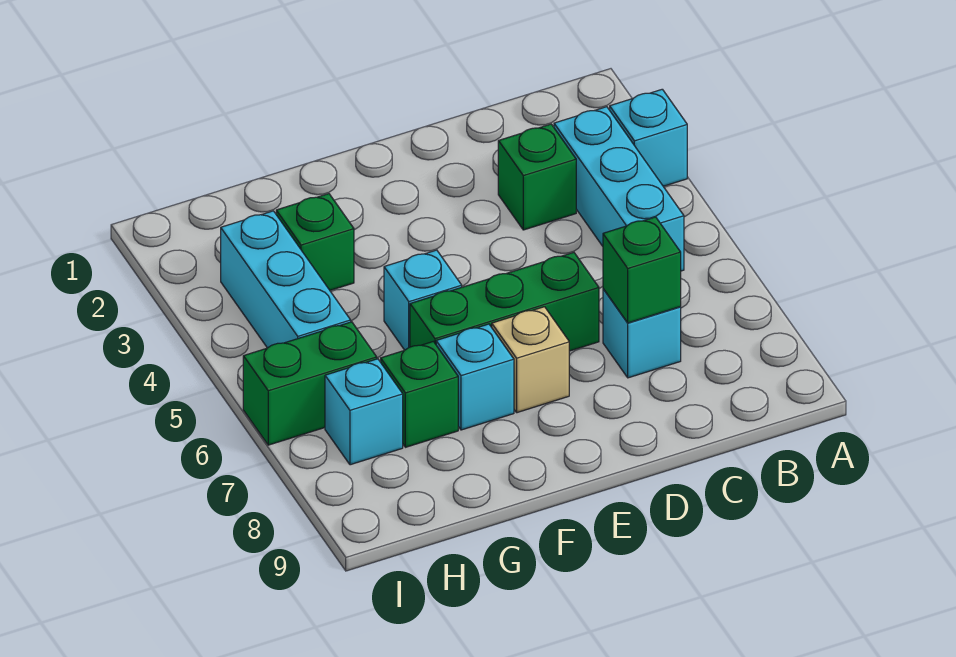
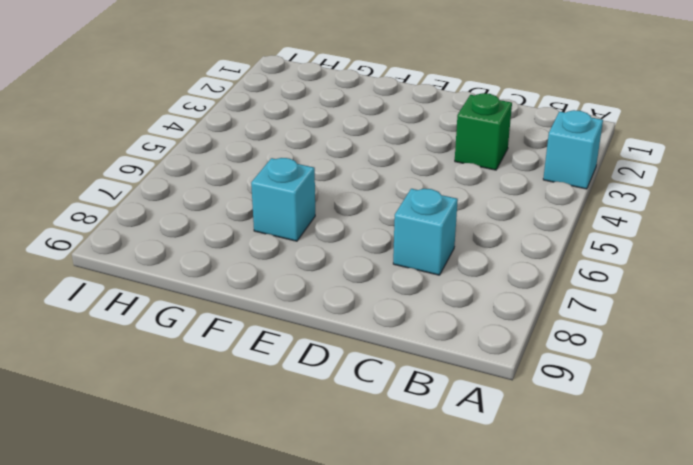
none -> cyan 1x3 brick [554,107,684,271]
none -> green 1x3 brick [410,252,599,351]
none -> tan 1x1 brick [492,307,569,413]

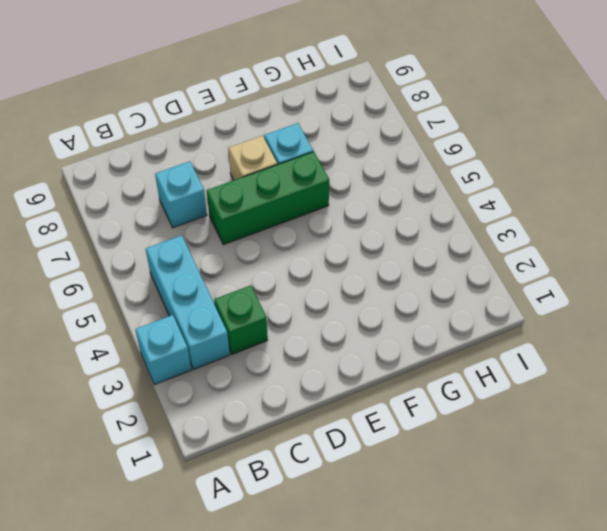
none -> cyan 1x1 brick [384,250,462,350]
none -> green 1x1 brick [276,194,354,290]
none -> green 1x1 brick [381,341,458,447]

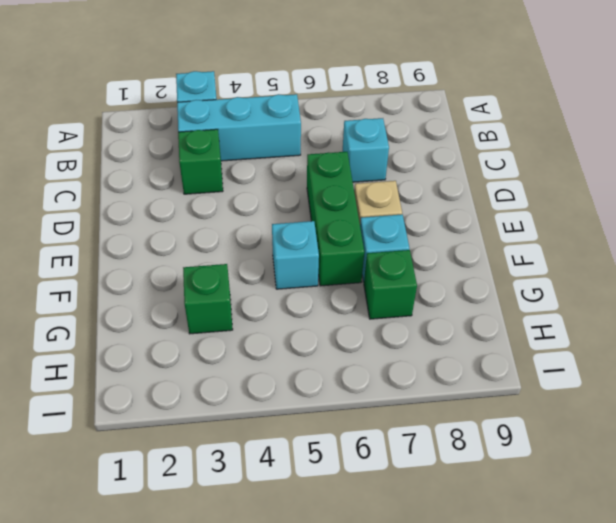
none -> cyan 1x3 brick [221,211,351,348]
none -> green 1x2 brick [243,322,377,445]
none -> cyan 1x1 brick [325,359,403,465]

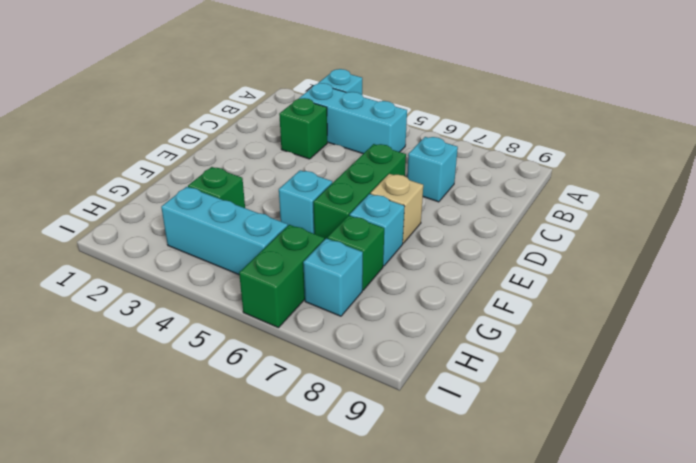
none -> green 1x1 brick [603,217,681,323]

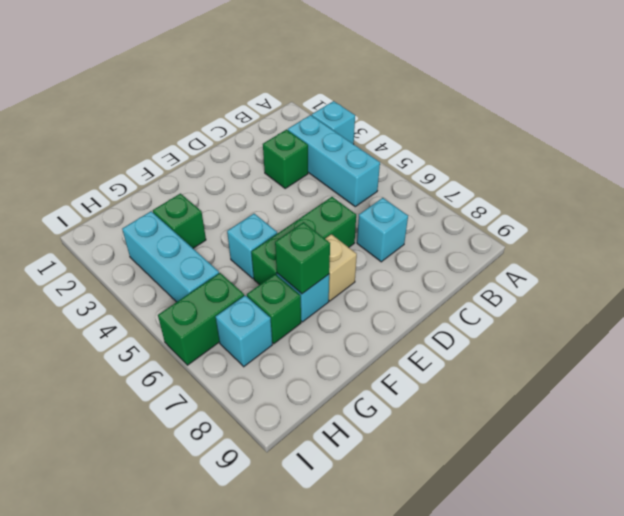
green 1x1 brick [275,222,330,294] -> green 1x1 brick moved to [603,217,681,323]

